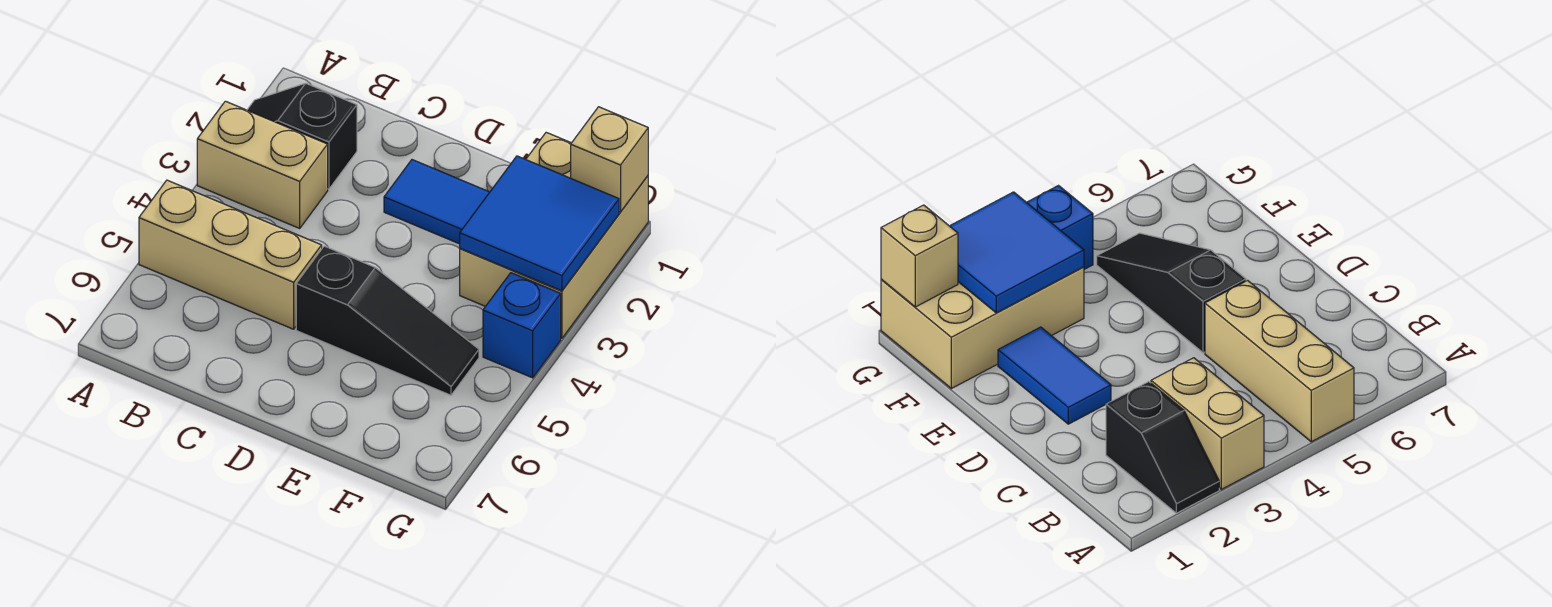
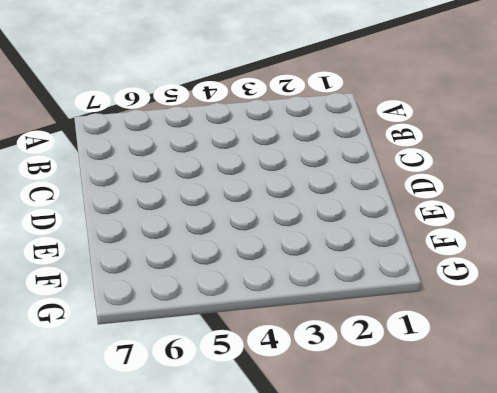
none -> black 1x2 slope [247,83,357,189]
none -> tan 1x2 brick [197,101,328,228]

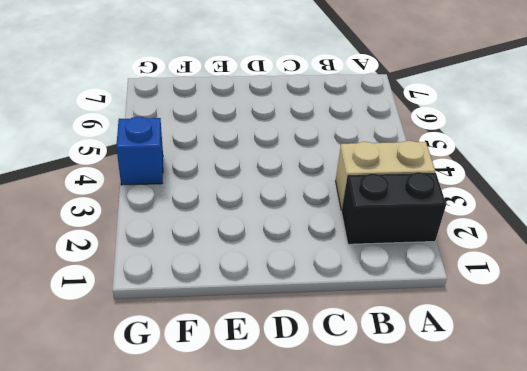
black 1x2 brick [342,172,446,244] -> black 1x2 slope [247,83,357,189]
none -> tan 1x3 brick [139,180,322,329]
none -> blue 1x2 tile [384,160,490,244]

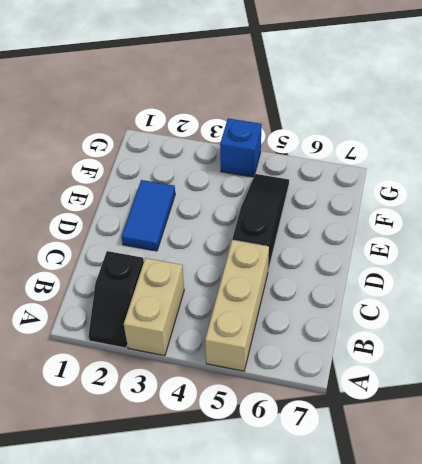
none -> tan 2x3 brick [460,132,648,338]
none -> blue 2x2 tile [460,156,619,291]

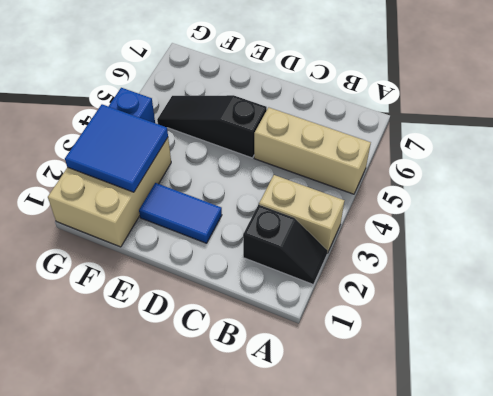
none -> tan 1x1 brick [571,107,648,212]

